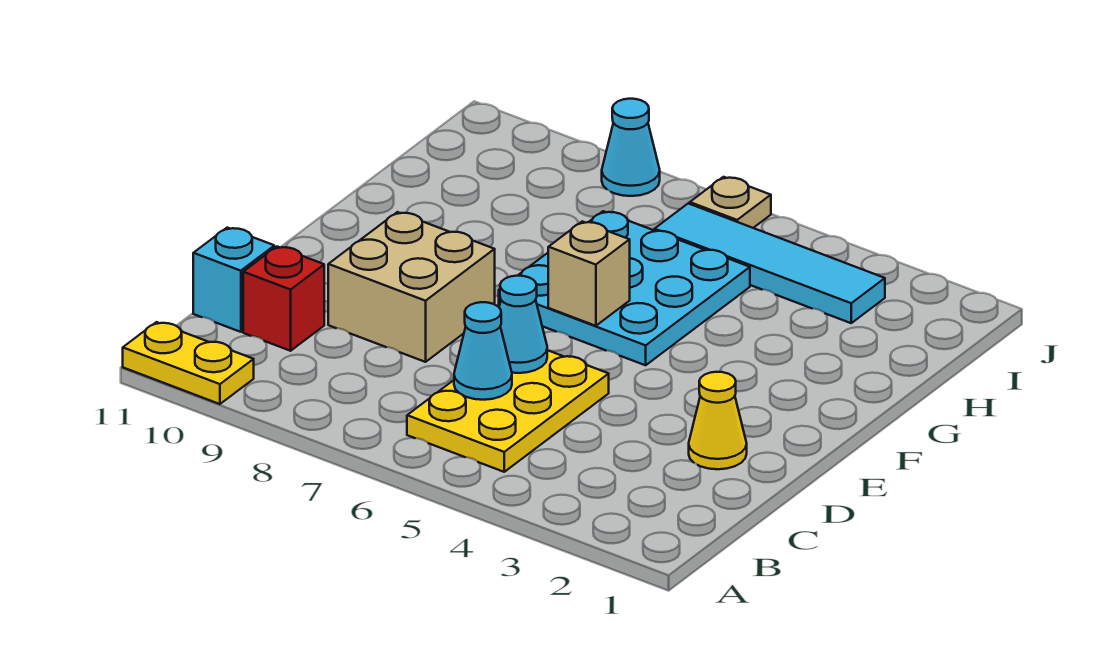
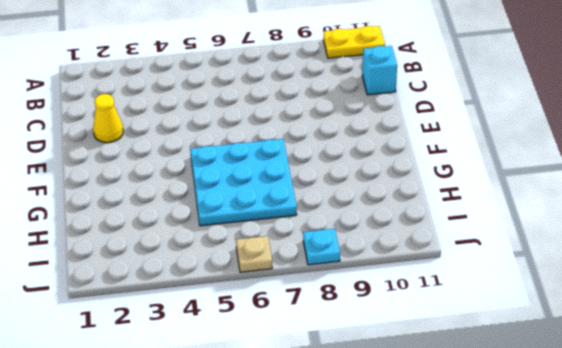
cyan 1x1 plate [303,229,340,265] -> cyan 1x1 cone [602,99,660,196]
none -> yellow 2x3 plate [407,350,609,472]
none -> red 1x1 brick [243,247,324,351]
none -> tan 2x2 brick [328,212,495,362]

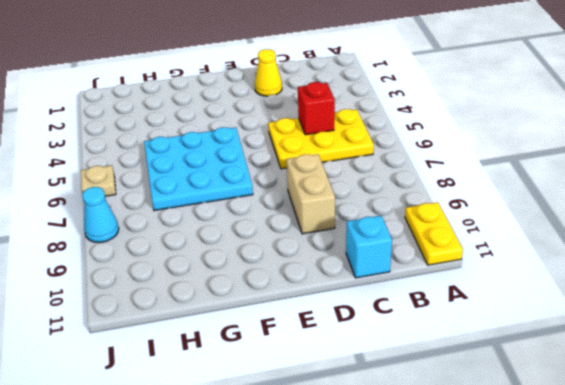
red 1x1 brick [298,82,335,135] -> red 1x1 brick moved to [243,247,324,351]
tan 1x2 brick [287,154,335,234] -> tan 2x2 brick [328,212,495,362]
none -> cyan 1x4 tile [654,204,885,323]
none -> cyan 1x1 cone [454,302,512,400]
none -> cyan 1x1 cone [499,276,547,373]

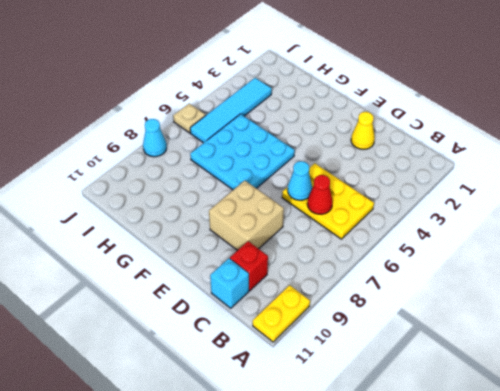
red 1x1 cone [307,175,333,214] -> cyan 1x1 cone [454,302,512,400]
none -> tan 1x1 brick [548,222,630,326]

